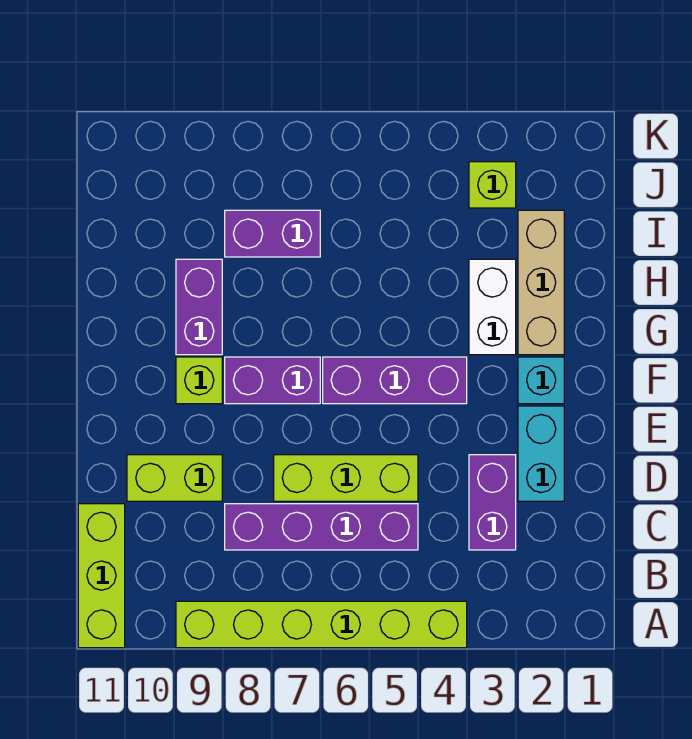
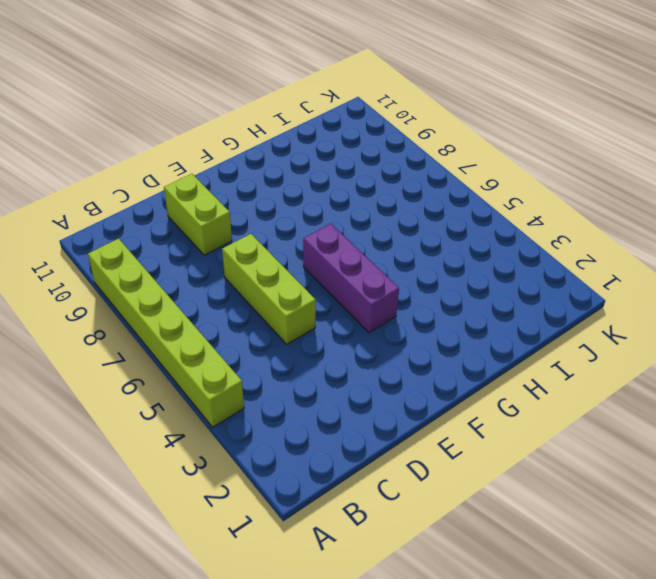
none -> lime 1x3 brick [78,504,125,648]
none -> purple 1x2 brick [469,455,516,550]
none -> purple 1x4 brick [225,504,418,550]

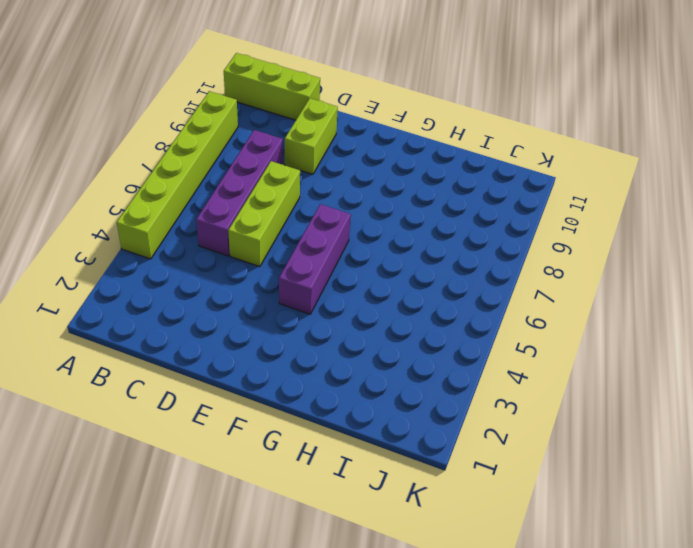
none -> purple 1x2 brick [469,455,516,550]
none -> cyan 1x2 brick [518,406,564,501]
none -> cyan 1x1 brick [518,357,564,404]

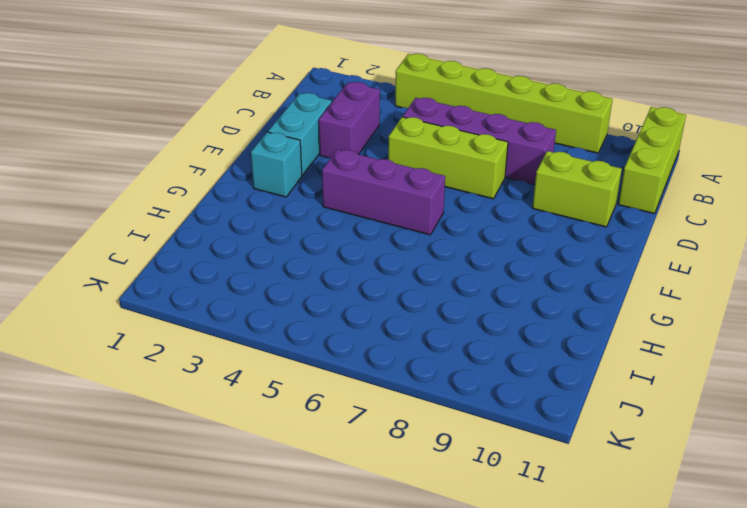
none -> purple 1x2 brick [225,357,320,404]
none -> lime 1x1 brick [176,357,222,404]
none -> tan 1x3 brick [518,210,564,355]

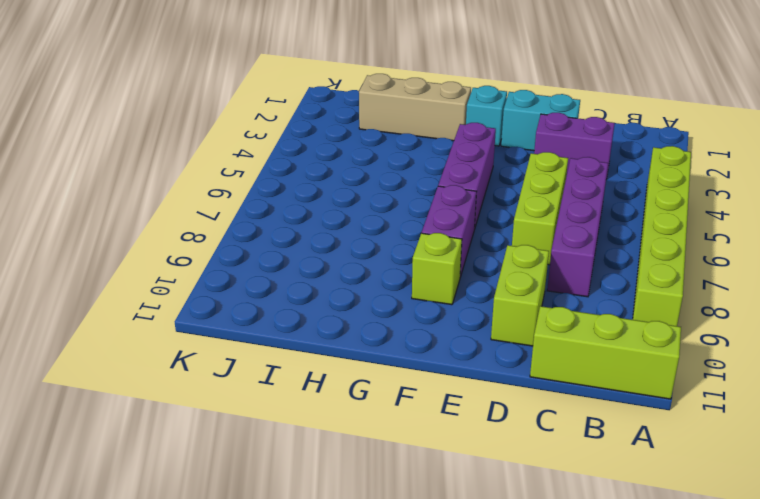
none -> white 1x2 brick [469,259,516,355]
none -> purple 1x2 brick [176,259,222,355]
none -> purple 1x2 brick [225,210,320,257]

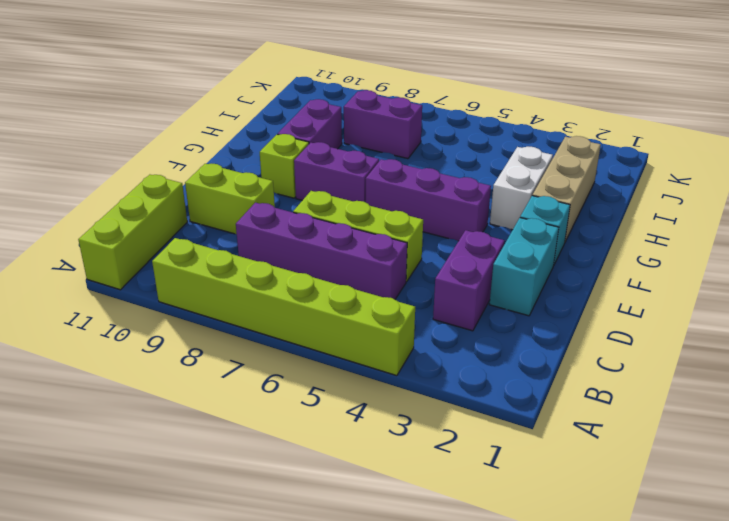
none -> lime 1x1 brick [469,162,516,208]

